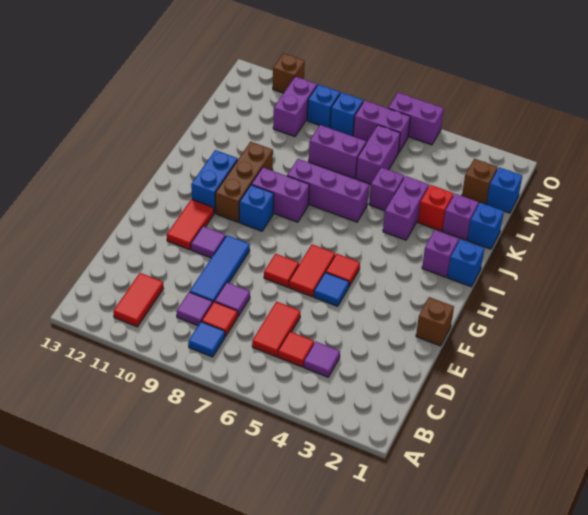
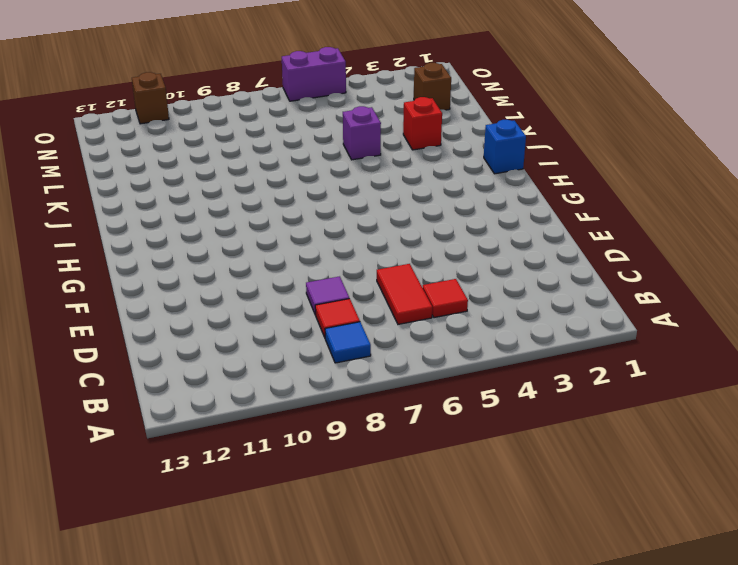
none -> red 1x2 tile [113,273,164,327]
none -> purple 1x1 tile [304,342,340,377]
none -> purple 1x1 tile [176,292,213,326]
none -> blue 1x3 tile [190,235,250,302]

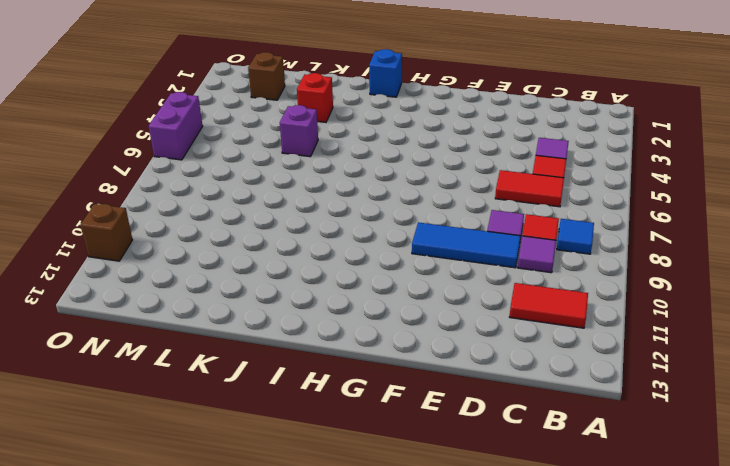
none -> brown 1x1 brick [416,297,454,346]
none -> blue 1x1 tile [314,272,349,306]
none -> red 1x2 tile [289,244,335,297]
none -> red 1x1 tile [264,254,299,287]

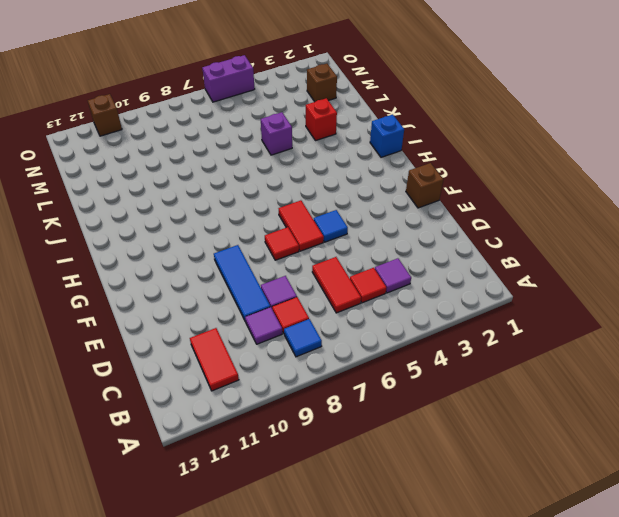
none -> purple 1x1 tile [191,226,226,258]
none -> red 1x2 tile [167,199,214,250]
none -> red 1x1 tile [326,254,360,286]
none -> blue 1x1 brick [239,185,274,231]

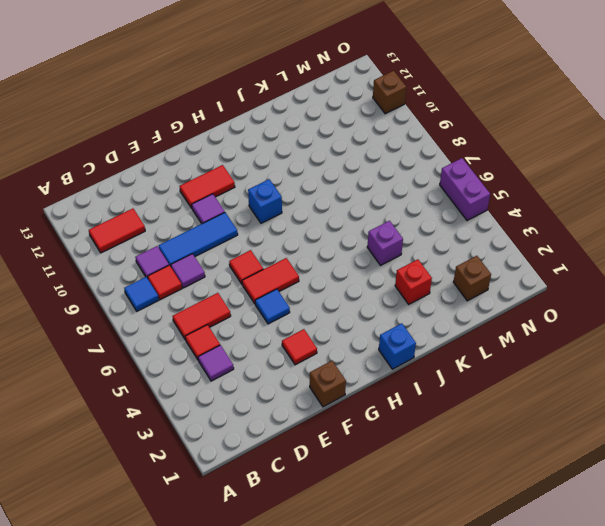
red 1x1 tile [282,329,317,365] -> red 1x1 tile moved to [326,254,360,286]
none -> brown 1x3 brick [215,142,273,222]
none -> blue 1x2 brick [191,150,238,213]
none -> purple 1x1 brick [422,230,459,277]
none -> purple 1x2 brick [251,167,309,222]

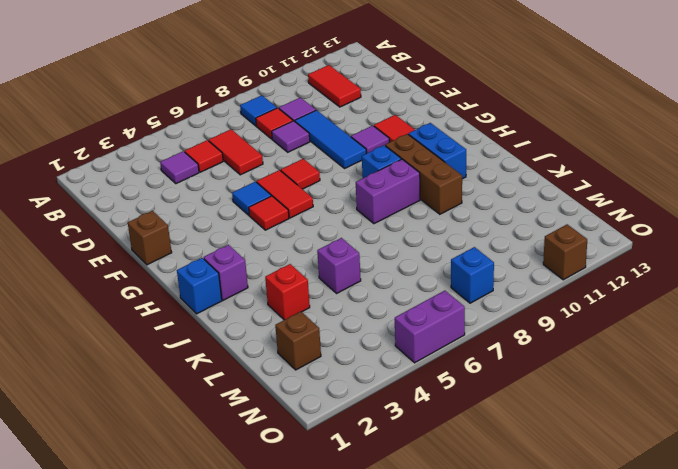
none -> purple 1x2 brick [383,176,429,240]
none -> purple 1x3 brick [287,159,369,222]
none -> blue 1x1 brick [467,203,504,249]
none -> purple 1x1 brick [442,194,479,240]

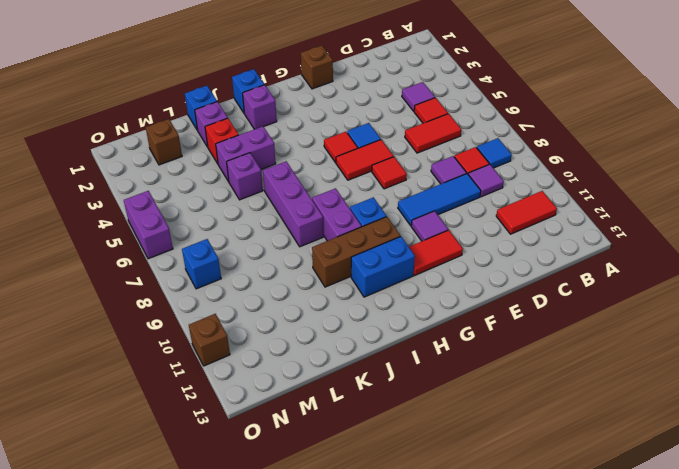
none -> purple 1x2 brick [356,125,400,184]
none -> purple 1x2 brick [309,125,366,178]
none -> blue 1x1 brick [486,167,522,213]
none -> purple 1x2 brick [273,77,317,137]

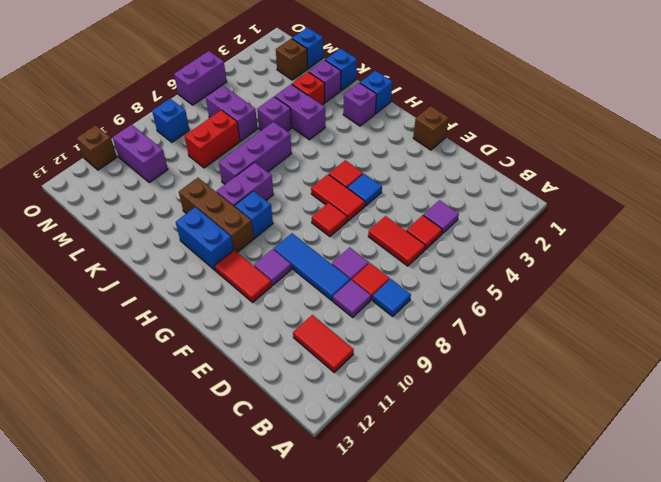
red 1x2 brick [185,110,240,168] -> purple 1x2 brick [309,125,366,178]
none -> purple 1x2 brick [353,101,410,153]
none -> blue 1x1 brick [307,84,340,128]

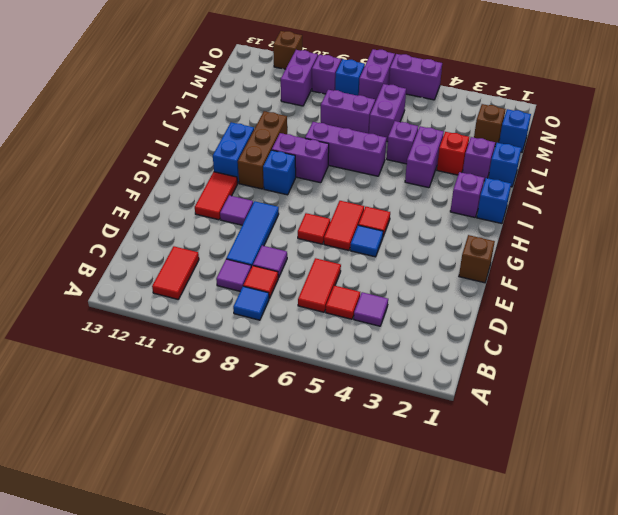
purple 1x2 brick [359,49,395,102] -> purple 1x2 brick turned to [353,101,410,153]
purple 1x1 brick [312,54,341,94] -> blue 1x1 brick [307,84,340,128]

